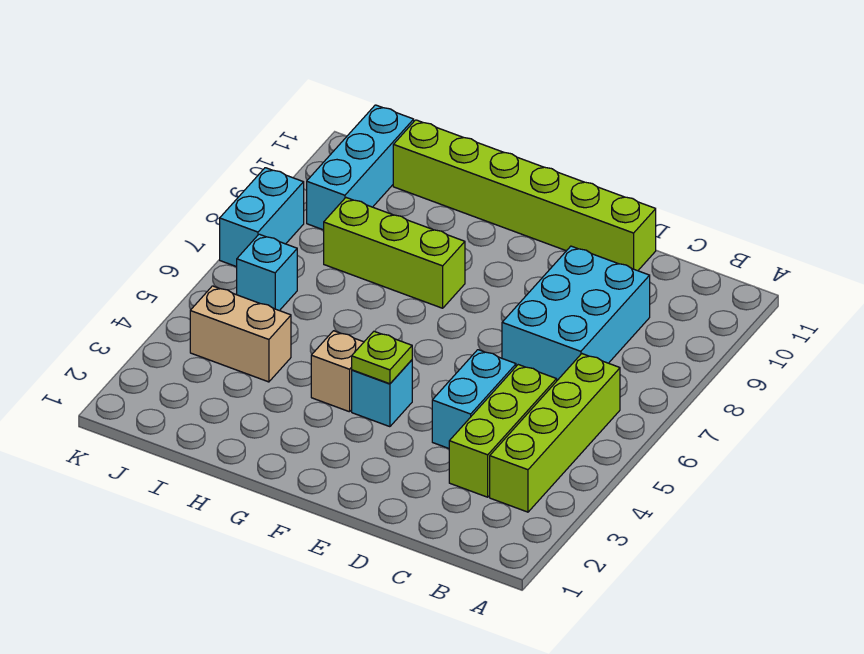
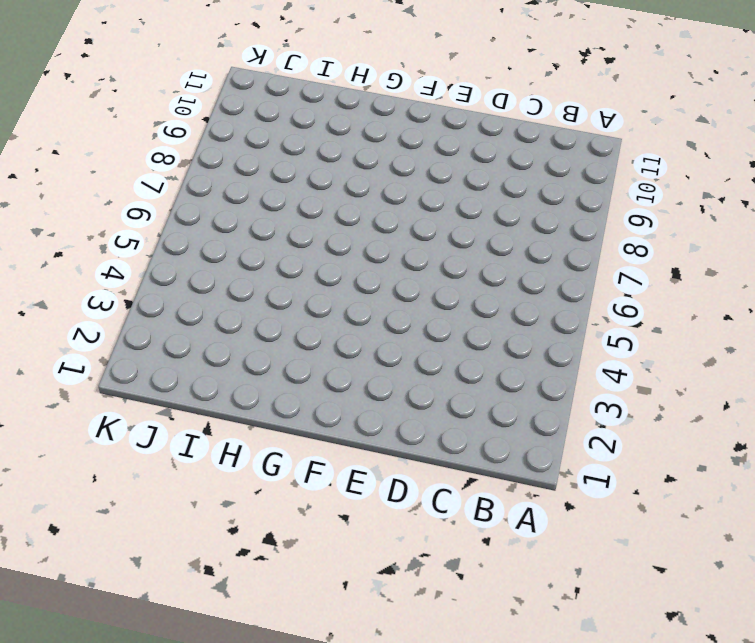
none -> lime 1x4 brick [490,354,620,512]
none -> lime 1x3 brick [449,365,557,497]
none -> cyan 2x3 brick [502,246,650,380]

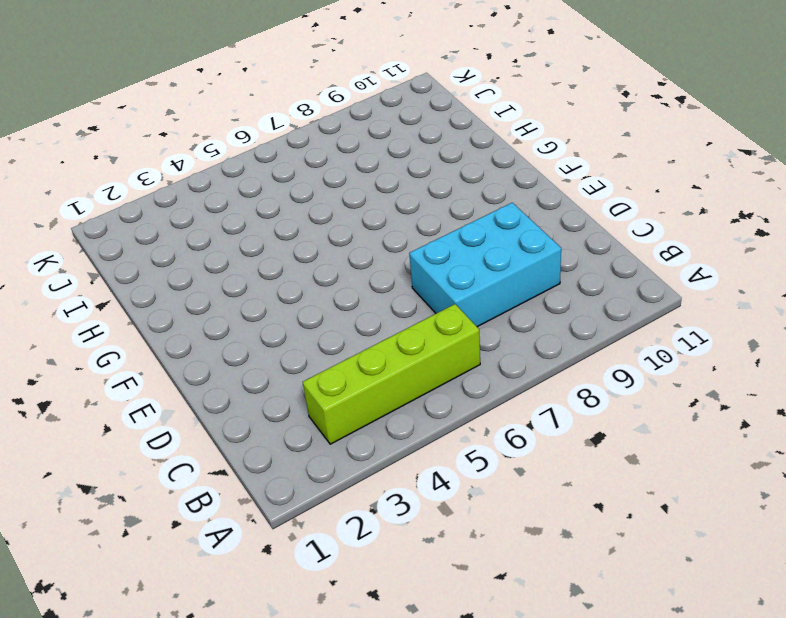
none -> lime 1x3 brick [449,365,557,497]
none -> cyan 1x2 brick [432,350,516,448]
none -> lime 1x6 brick [393,120,656,271]

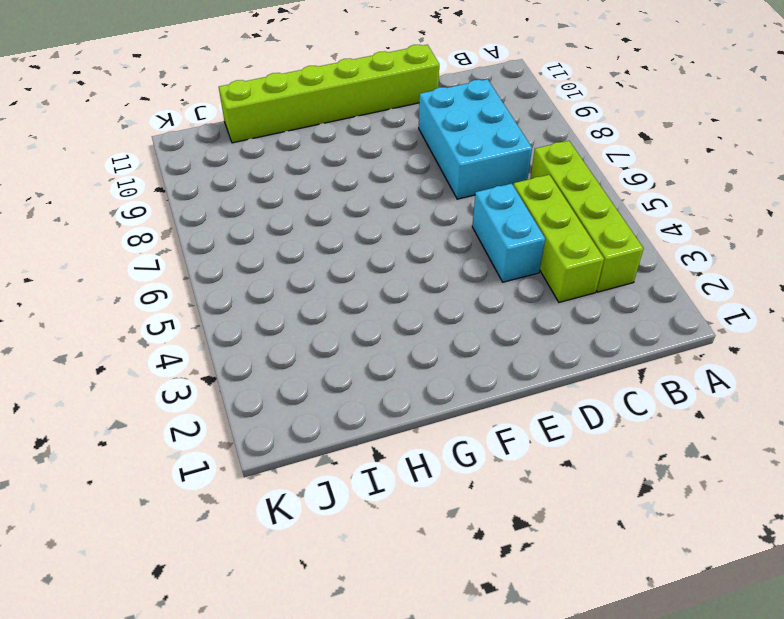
none -> cyan 1x1 brick [352,360,412,427]
none -> tan 1x1 brick [311,331,364,412]
none -> lime 1x3 brick [324,198,465,308]

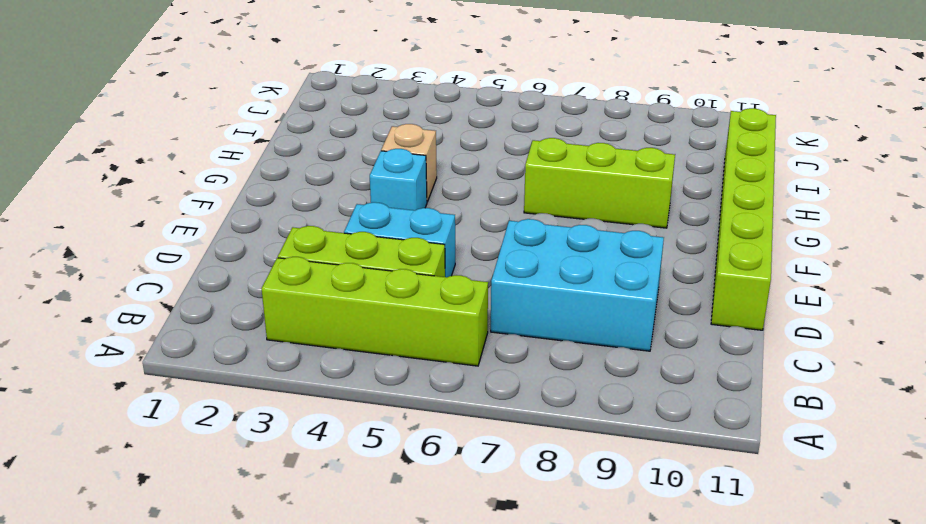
lime 1x3 brick [524,138,675,228] -> lime 1x3 brick turned to [324,198,465,308]
none -> tan 1x2 brick [190,286,291,382]
none -> cyan 1x1 brick [237,234,297,311]
none -> cyan 1x3 brick [307,105,414,230]

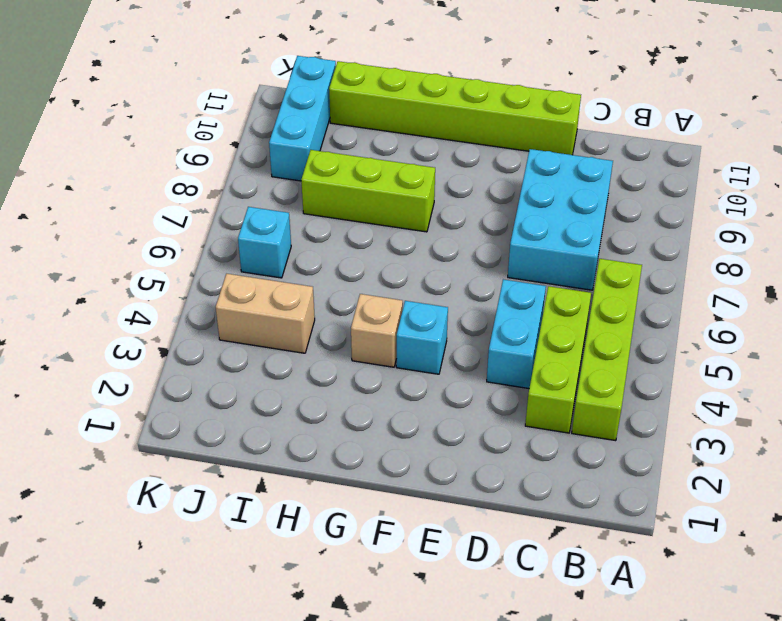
none -> cyan 1x2 brick [220,168,304,267]
none -> lime 1x1 plate [352,331,412,384]

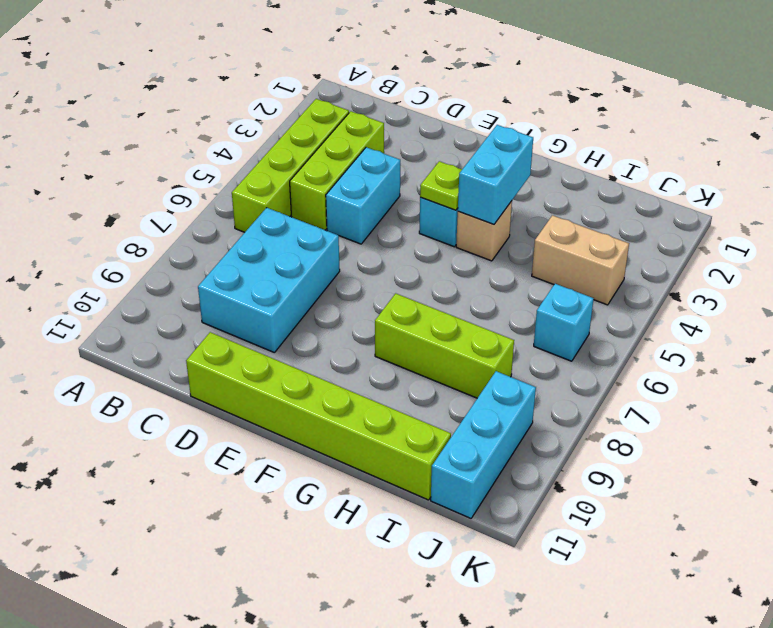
cyan 1x2 brick [458,125,533,224] -> cyan 1x2 brick moved to [220,168,304,267]

